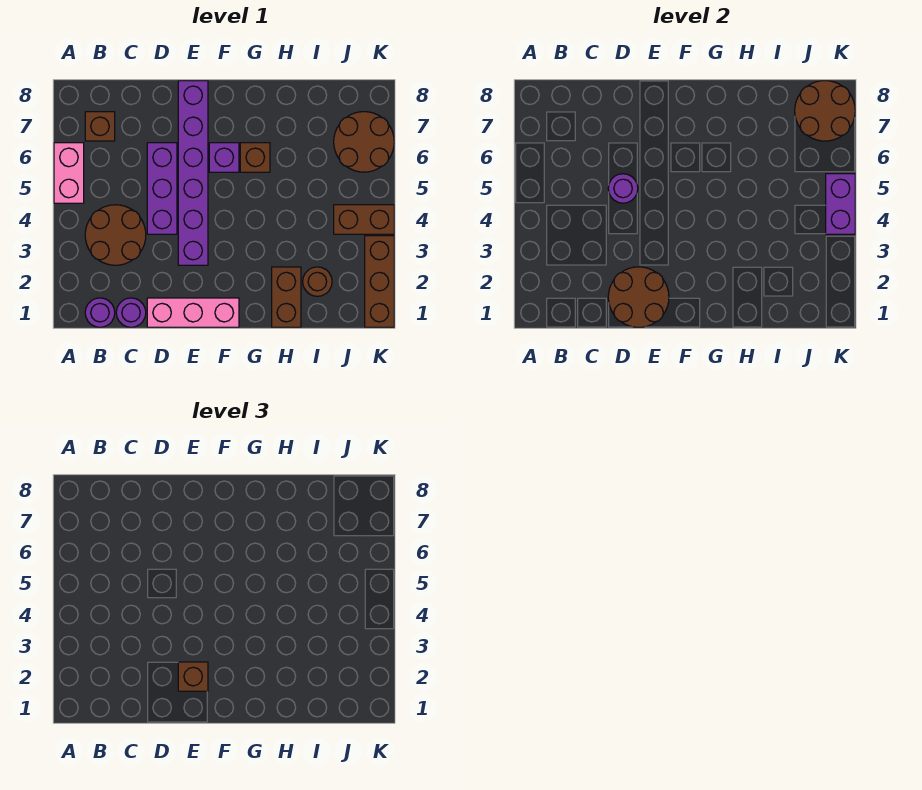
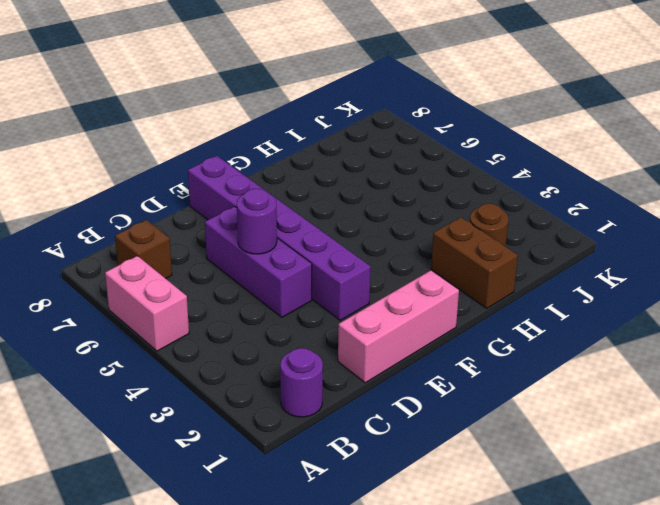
none -> brown 2x2 round brick [85,205,146,265]
none -> purple 1x1 round brick [116,298,146,327]
none -> purple 1x1 brick [209,143,239,172]

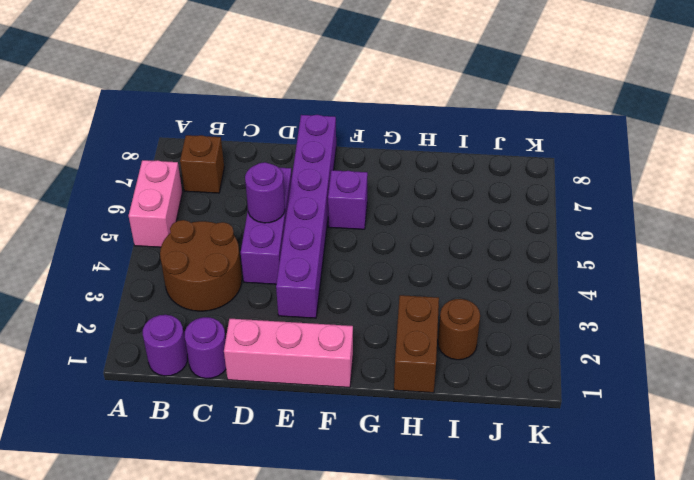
none -> brown 1x1 brick [240,143,270,172]
none -> brown 1x2 brick [334,205,394,234]
none -> brown 2x2 round brick [334,112,394,172]

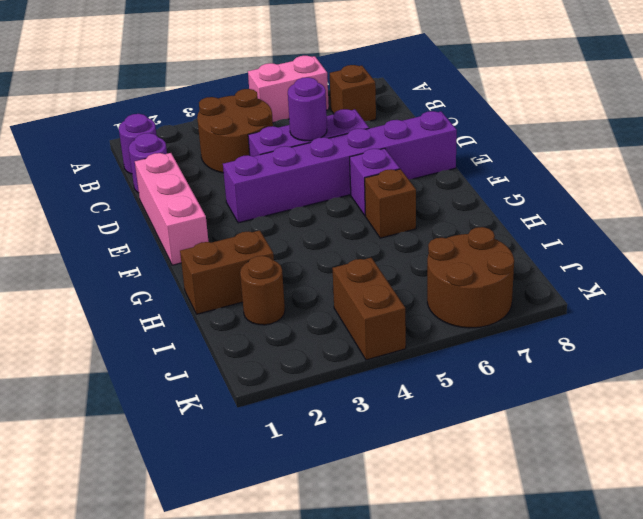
none -> brown 1x3 brick [365,236,394,327]
none -> brown 2x2 round brick [608,267,669,327]
none -> brown 2x2 round brick [795,81,855,141]

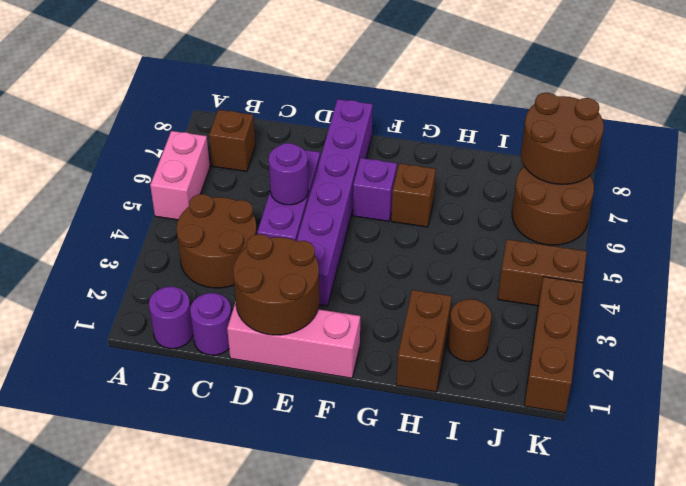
none -> purple 1x2 brick [826,174,855,234]
none -> brown 1x1 brick [178,662,208,691]

